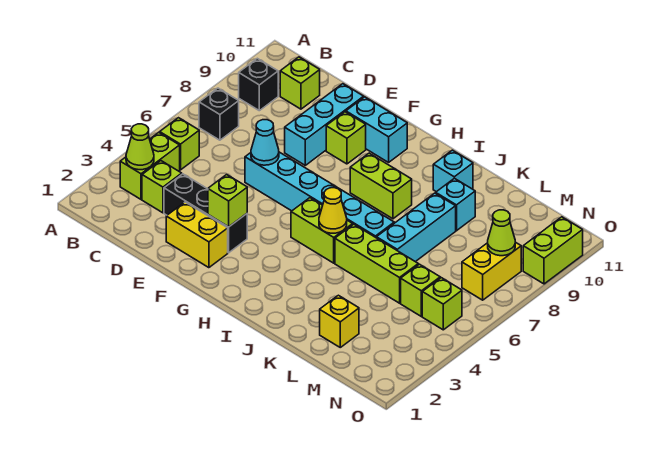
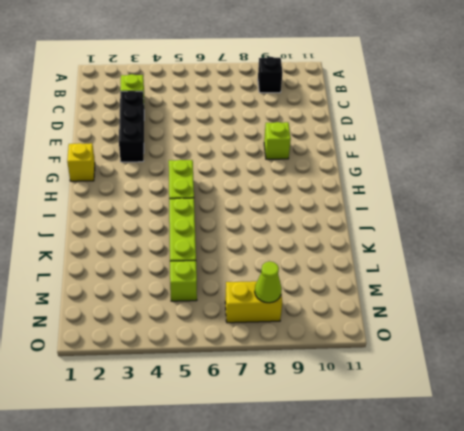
yellow 1x1 brick [67,143,95,181] -> yellow 1x1 brick moved to [320,295,359,347]
none -> lime 1x2 brick [120,132,180,199]
none -> lime 1x1 brick [160,118,199,170]
none -> black 1x1 brick [199,88,239,140]

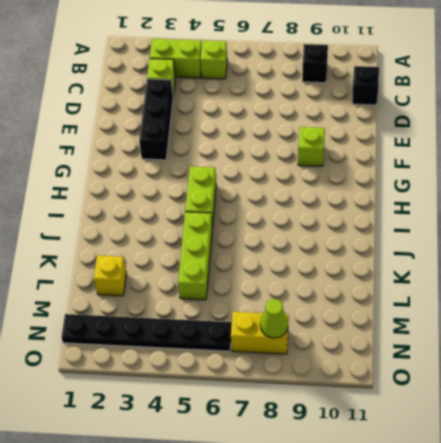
black 1x1 brick [352,66,379,105] -> black 1x1 brick moved to [199,88,239,140]
black 1x6 plate [62,314,232,351] -> lime 1x1 brick [422,278,462,330]
none -> lime 1x1 brick [280,57,320,109]
none -> yellow 1x2 brick [166,202,228,268]
none -> cyan 1x6 brick [245,152,394,238]

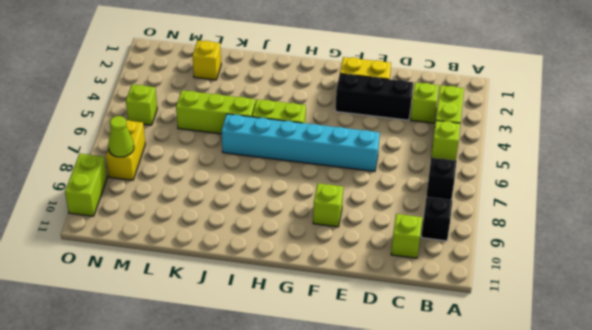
none -> cyan 1x3 brick [285,84,364,165]
none -> cyan 1x2 brick [346,97,407,162]
none -> lime 1x2 brick [350,153,412,219]

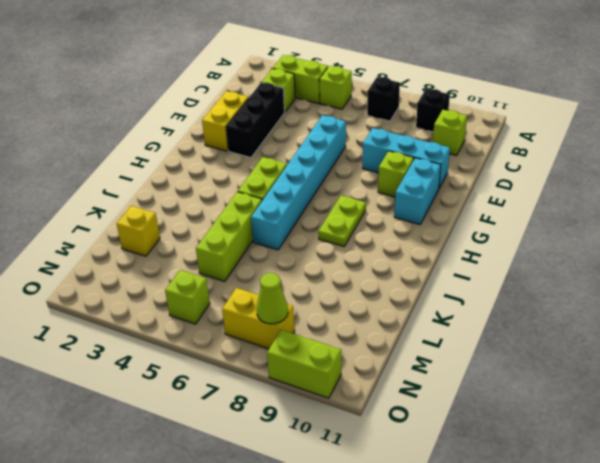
lime 1x2 plate [318,196,366,247] -> lime 1x2 brick [350,153,412,219]
none -> cyan 1x1 brick [433,150,473,192]
none -> cyan 1x3 brick [377,193,456,262]
none -> cyan 1x1 brick [436,178,475,231]

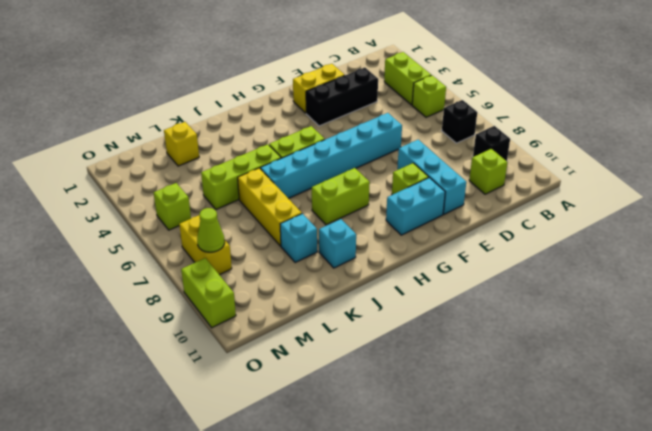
yellow 1x3 brick [238,168,302,246] -> cyan 1x3 brick [377,193,456,262]
none -> lime 1x1 brick [142,161,182,213]
none -> lime 1x1 brick [401,264,440,316]
none -> lime 1x1 cone [126,124,154,170]

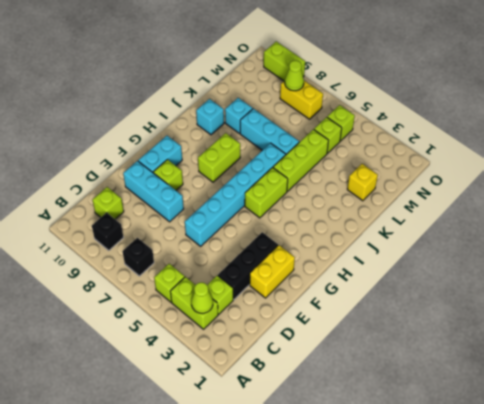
none -> cyan 1x1 cone [251,120,279,165]
none -> lime 1x1 brick [208,175,247,227]
none -> yellow 1x1 cone [319,188,347,233]

